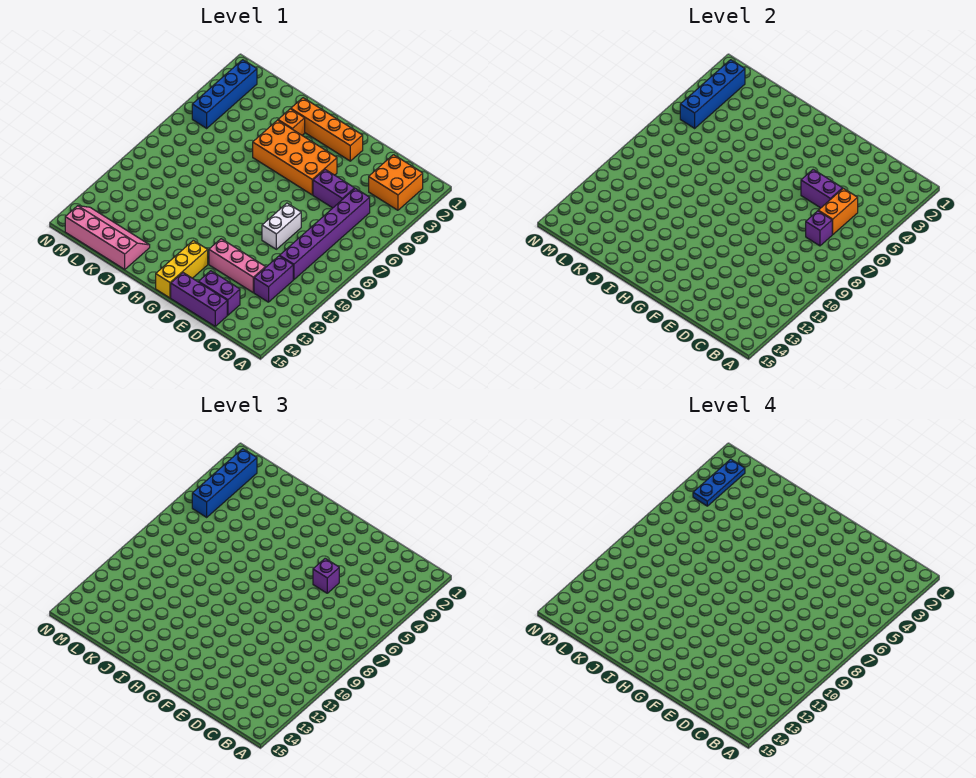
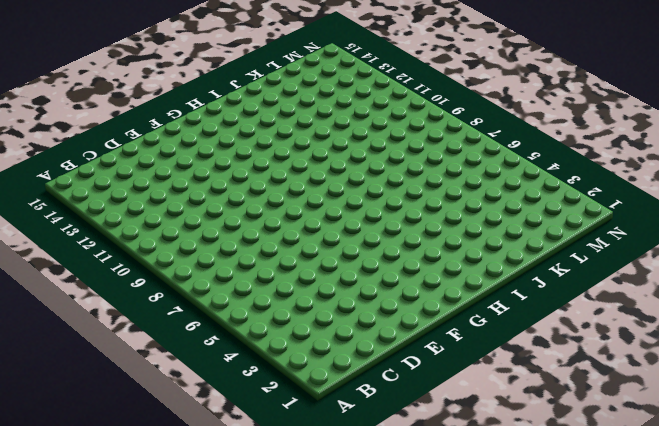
none -> orange 2x2 brick [369,155,423,210]
none -> purple 1x6 brick [280,188,370,280]
none -> purple 1x2 brick [254,256,293,302]

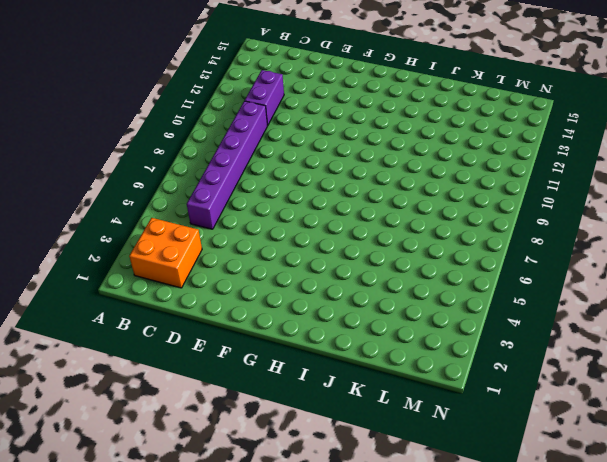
none -> purple 1x2 brick [313,170,355,208]
none -> pink 1x3 brick [209,239,266,293]
none -> purple 1x2 brick [199,271,240,315]

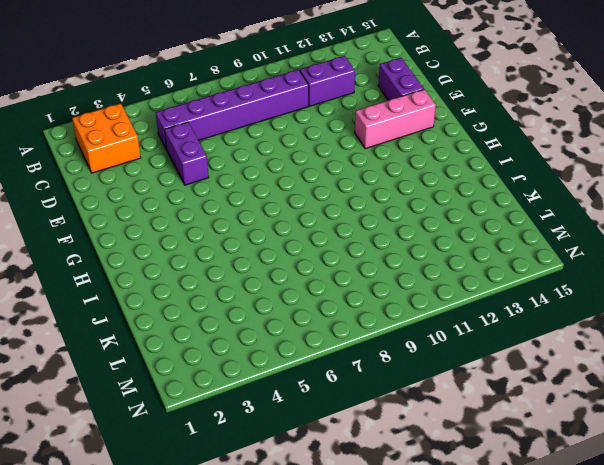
pink 1x3 brick [355,89,436,149] -> pink 1x3 brick turned to [209,239,266,293]
none -> purple 1x3 brick [171,273,227,326]
none -> white 1x2 brick [262,203,301,249]
none -> orange 1x4 brick [291,98,363,161]

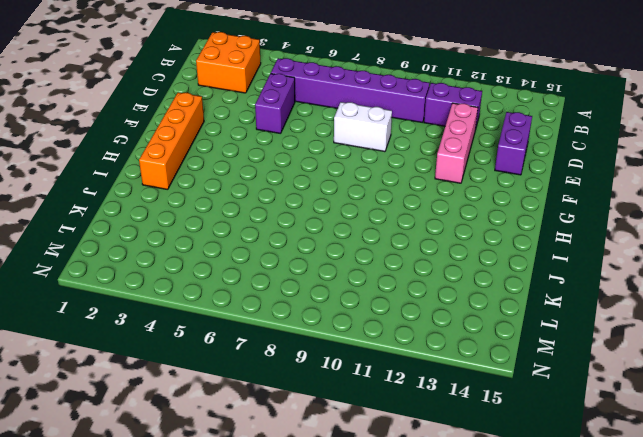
none -> purple 1x3 brick [171,273,227,326]
none -> orange 2x4 brick [253,120,337,195]
none -> yellow 1x3 brick [156,241,208,298]

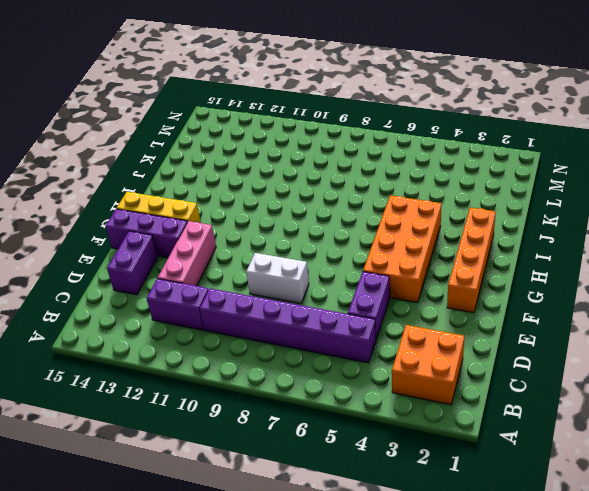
purple 1x3 brick [105,209,187,258] -> purple 1x3 brick turned to [171,273,227,326]
none -> orange 1x1 brick [278,109,305,135]
none -> pink 2x4 slope [65,206,150,269]
none -> blue 1x4 brick [192,60,257,128]

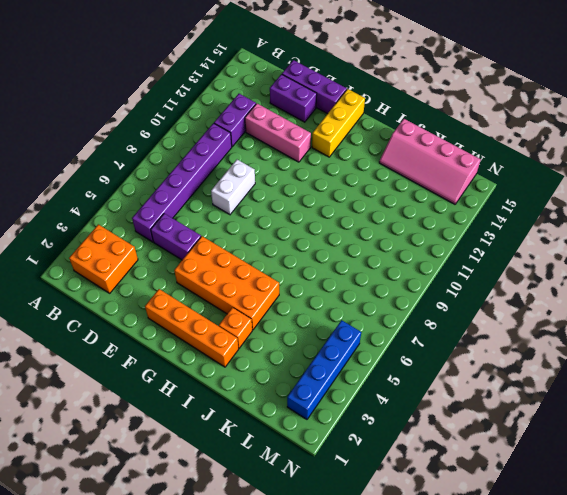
none -> orange 1x2 brick [818,188,858,234]
none -> purple 1x1 brick [806,211,833,246]
none -> purple 1x2 brick [801,170,843,208]

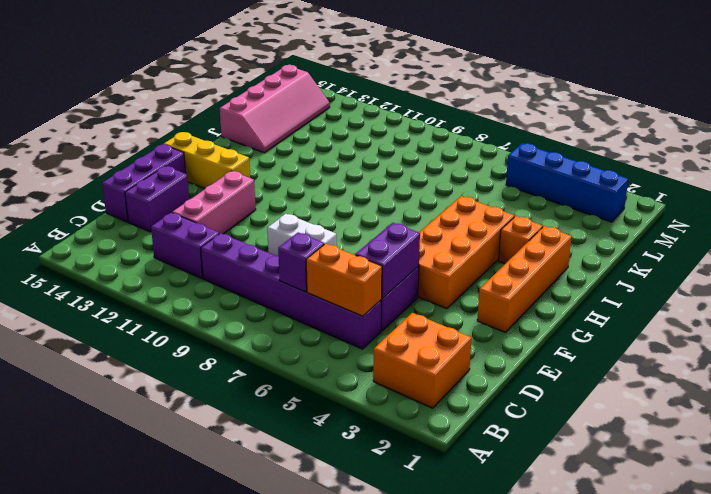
none -> blue 1x4 brick [680,60,745,128]
none -> purple 1x1 brick [313,559,339,593]
none -> blue 1x4 brick [192,449,257,517]

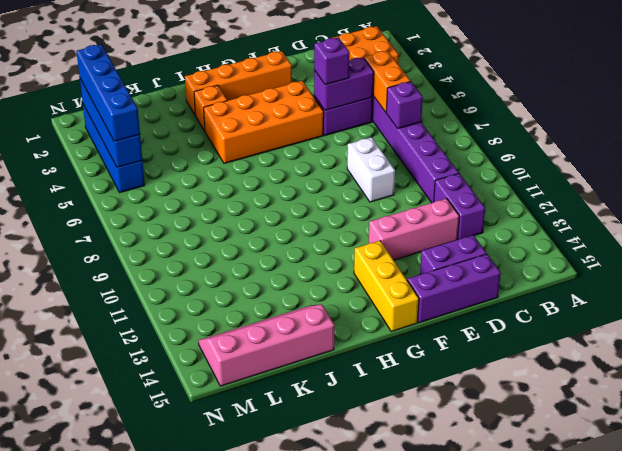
none -> blue 1x3 plate [693,459,745,506]

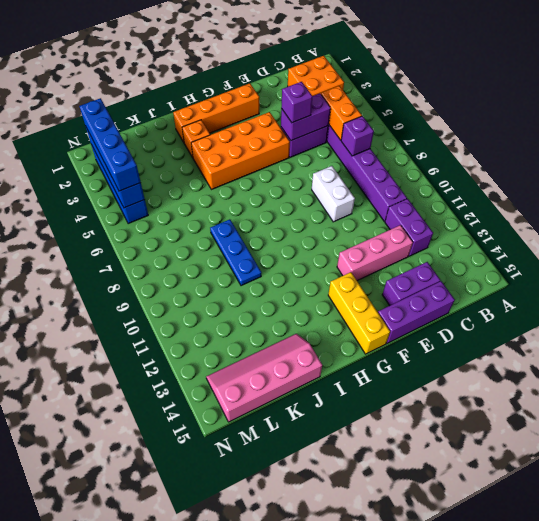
blue 1x3 plate [210,219,261,286] -> blue 1x3 plate moved to [693,459,745,506]

